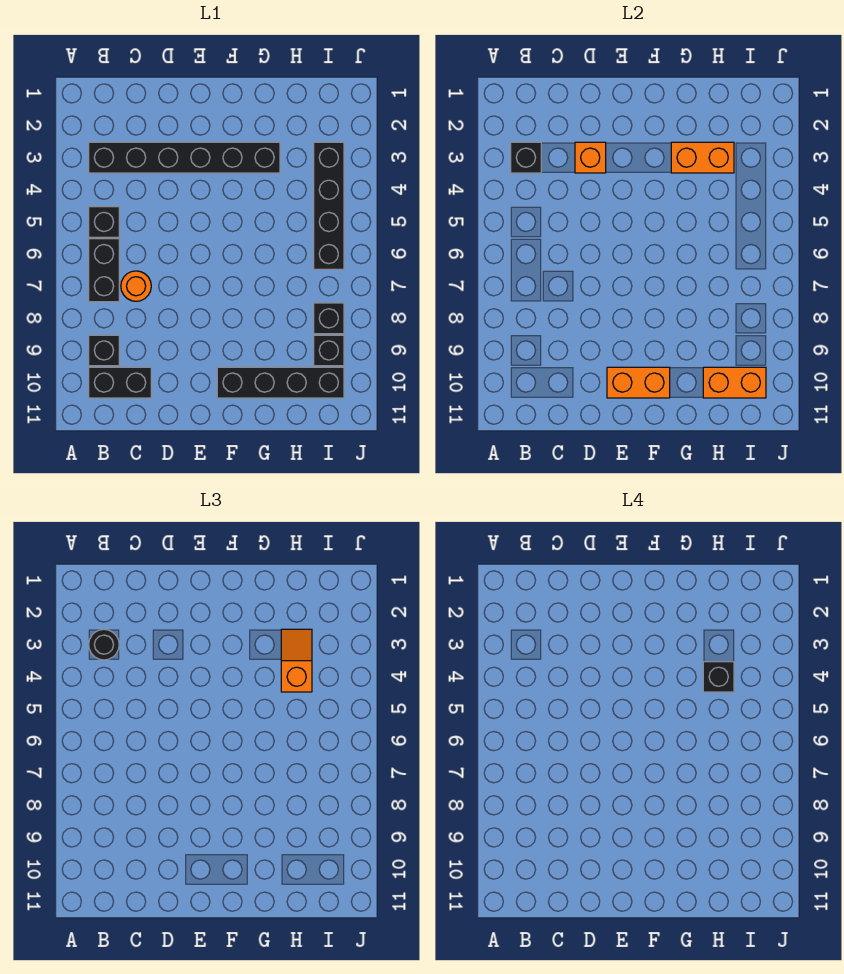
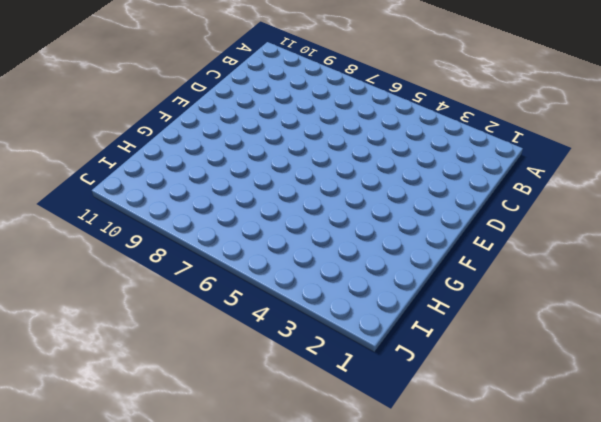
none -> black 1x6 brick [89,142,280,173]
none -> black 1x1 brick [89,207,119,237]
none -> black 1x2 brick [89,239,119,302]

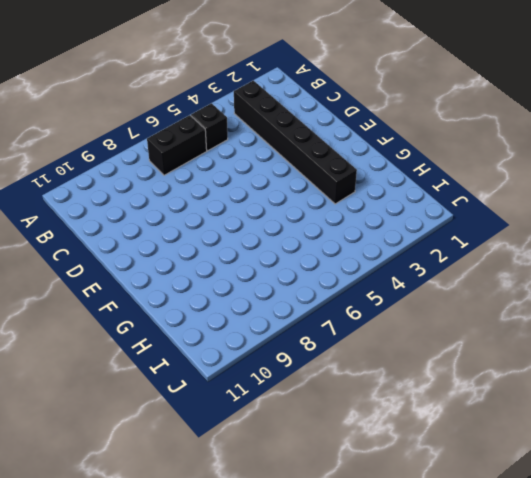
none -> black 1x1 brick [89,335,119,366]
none -> black 1x2 brick [89,367,151,398]
none -> orange 1x1 round brick [121,271,151,301]

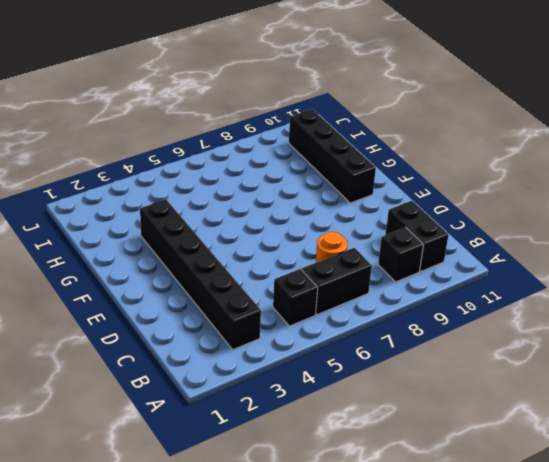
none -> black 1x4 brick [314,142,344,269]
none -> black 1x1 brick [314,303,344,334]
none -> black 1x1 brick [314,335,344,366]

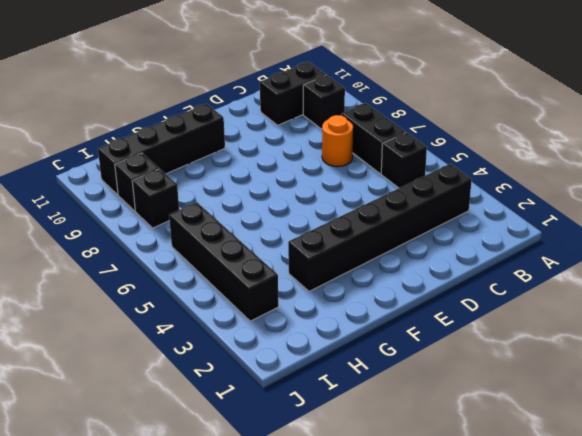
none -> black 1x1 brick [511,142,541,173]
none -> orange 1x1 brick [575,142,606,173]
none -> orange 1x2 brick [607,367,670,398]

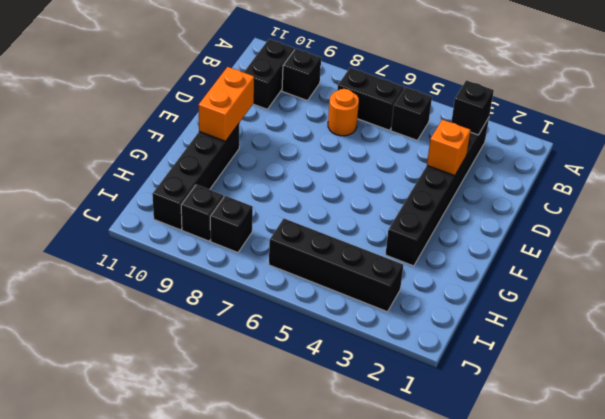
none -> orange 1x2 brick [671,142,734,173]
none -> orange 1x2 brick [703,367,766,398]
none -> black 1x1 round brick [89,629,119,660]

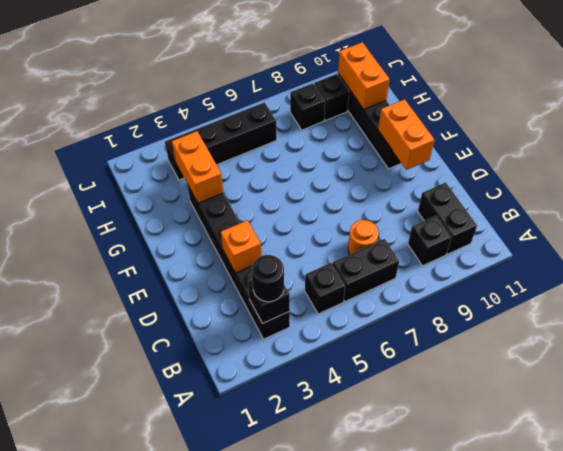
none -> orange 1x2 slope [281,629,312,692]
none -> black 1x1 brick [703,662,734,692]

